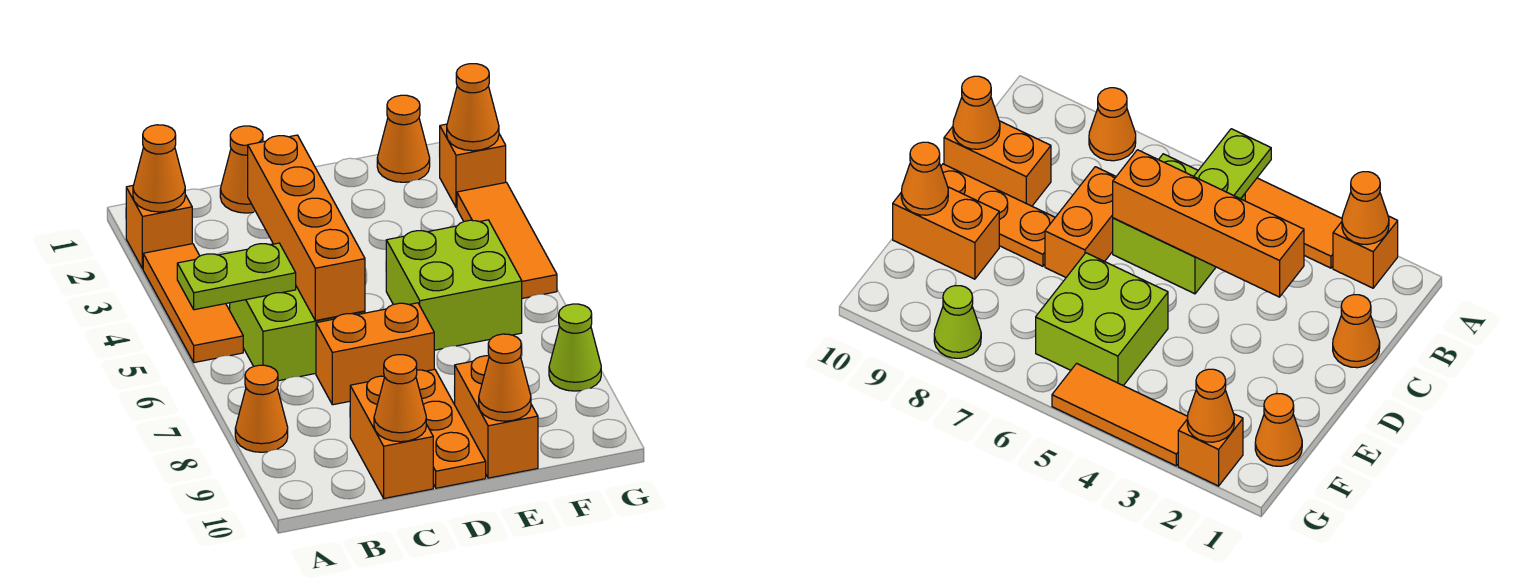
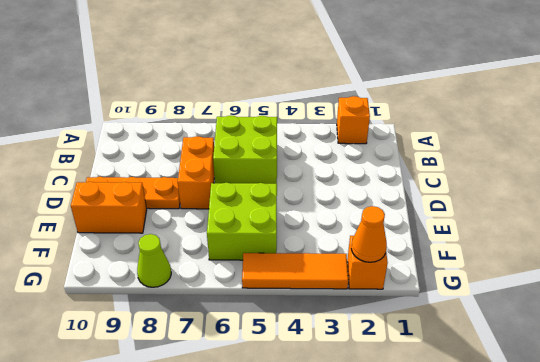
none -> orange 1x3 tile [143,244,243,363]
none -> orange 1x1 cone [235,365,288,452]
none -> orange 1x1 cone [220,126,263,213]

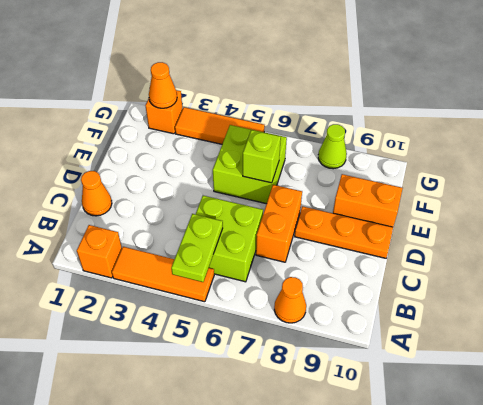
lime 1x1 brick [243,130,281,183] -> none
none -> orange 1x2 brick [350,376,433,498]
none -> orange 1x1 cone [377,95,430,182]
none -> orange 1x1 cone [133,125,185,212]

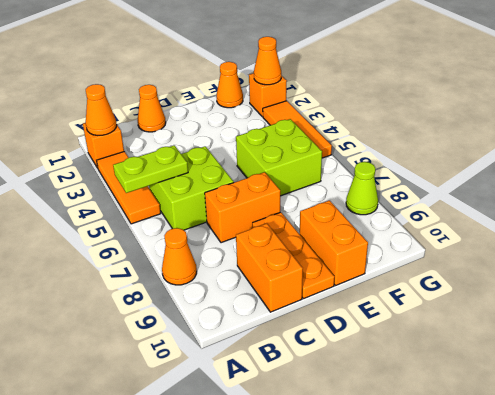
none -> orange 1x4 brick [248,135,365,321]
none -> orange 1x1 cone [374,355,426,442]
none -> orange 1x1 cone [479,334,531,421]

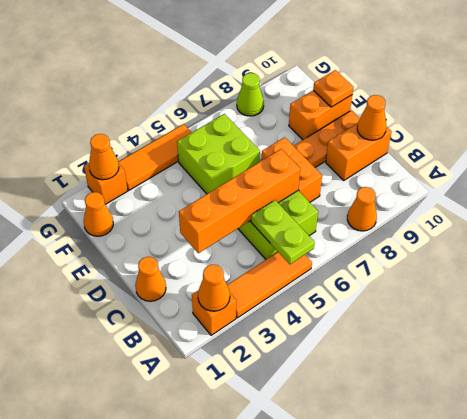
orange 1x1 plate [313,70,354,107] -> orange 1x1 cone [479,334,531,421]

